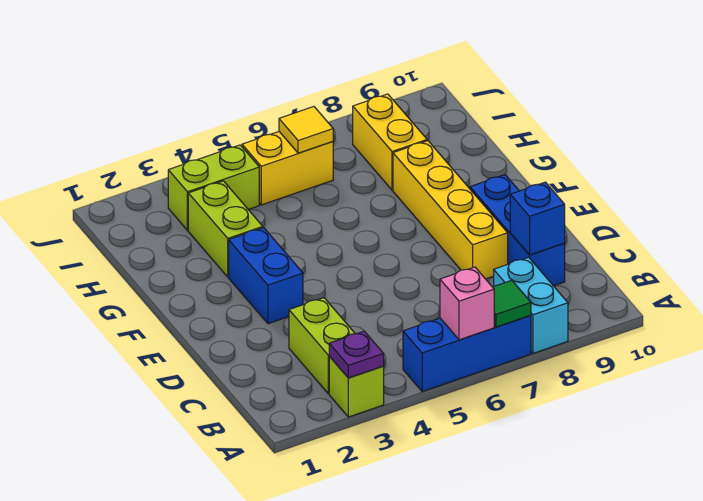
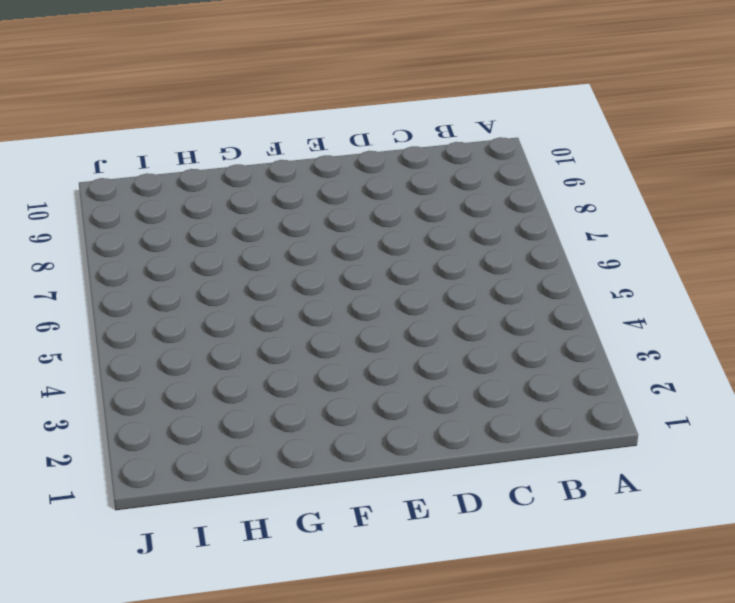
none -> lime 1x1 brick [329,357,384,417]
none -> blue 1x3 brick [403,315,531,392]
none -> cyan 1x2 brick [494,257,568,353]

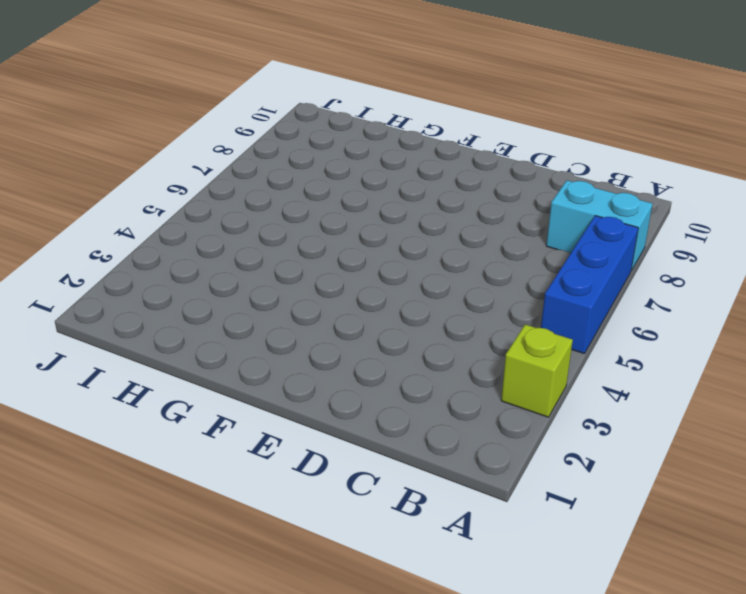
none -> lime 1x2 brick [289,298,355,394]
none -> blue 1x3 brick [470,175,565,286]
none -> yellow 1x4 brick [393,141,508,279]

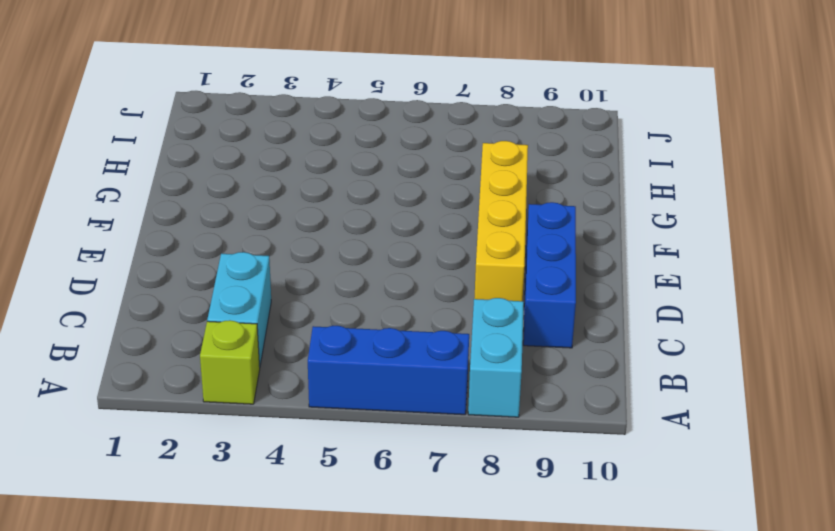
cyan 1x2 brick [207,252,271,367] -> lime 1x2 brick [289,298,355,394]
none -> blue 1x2 brick [229,228,303,324]
none -> lime 1x2 brick [188,181,263,277]
none -> yellow 1x2 brick [353,94,427,190]

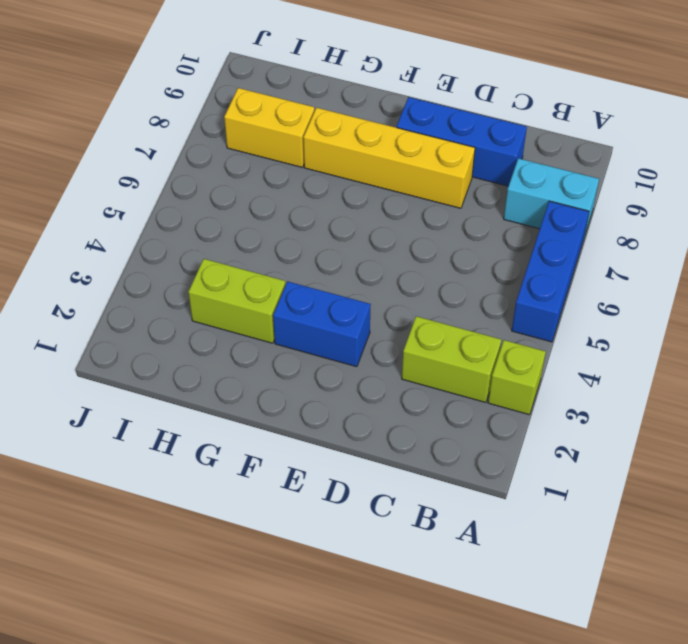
none -> lime 1x2 brick [168,145,259,230]
none -> yellow 1x2 brick [242,132,333,205]
none -> purple 1x1 plate [329,331,384,378]

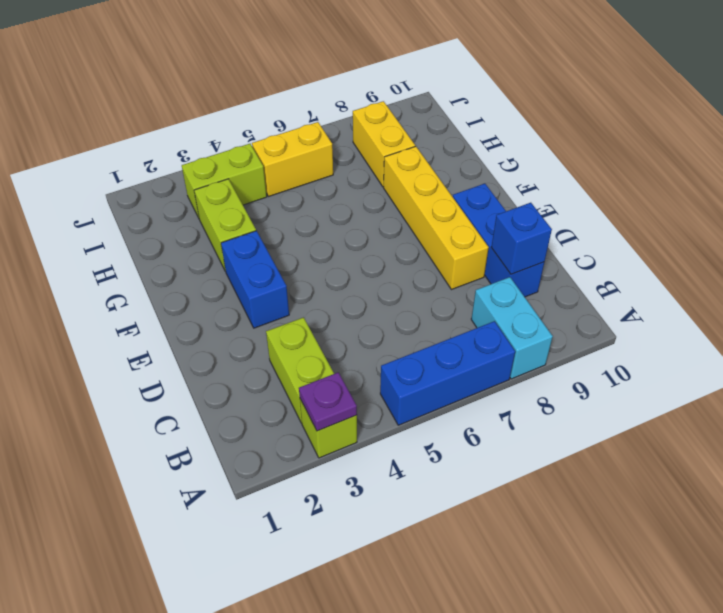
none -> pink 1x1 brick [440,267,494,340]
none -> green 1x1 tile [493,280,531,327]
none -> yellow 1x1 tile [279,107,333,153]

